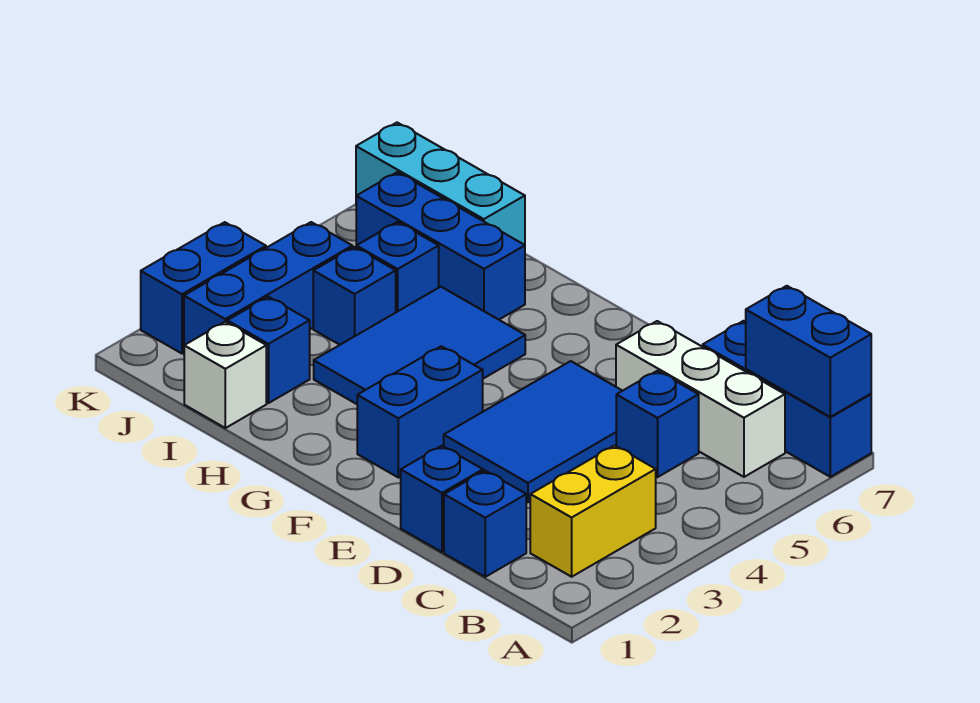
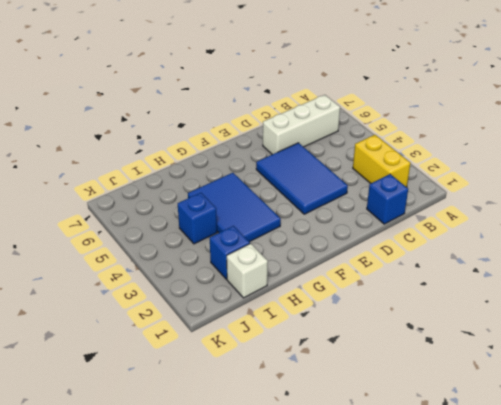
none -> blue 1x3 brick [703,321,871,477]
none -> blue 1x1 brick [616,371,699,477]
none -> blue 1x1 brick [401,446,483,552]

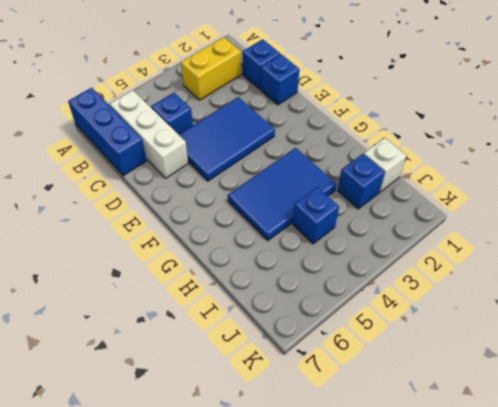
none -> blue 1x2 brick [357,346,483,478]
none -> blue 1x3 brick [356,172,525,320]
none -> blue 1x1 brick [357,222,439,312]

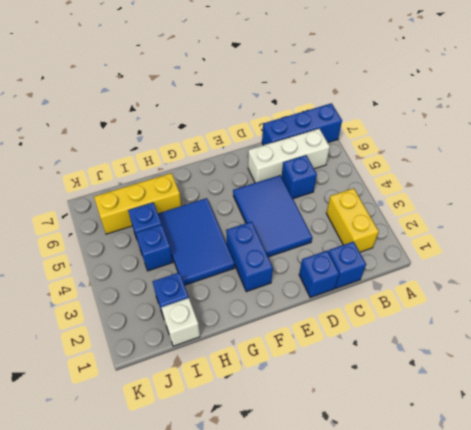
yellow 1x3 brick [94,173,181,234] -> blue 1x3 brick [356,172,525,320]
none -> cyan 1x3 brick [356,123,525,245]
none -> blue 1x3 brick [184,222,352,346]
none -> blue 1x2 brick [141,222,266,353]

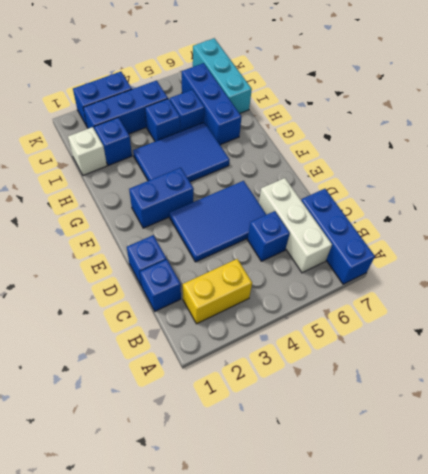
none -> blue 1x2 brick [746,286,871,417]

